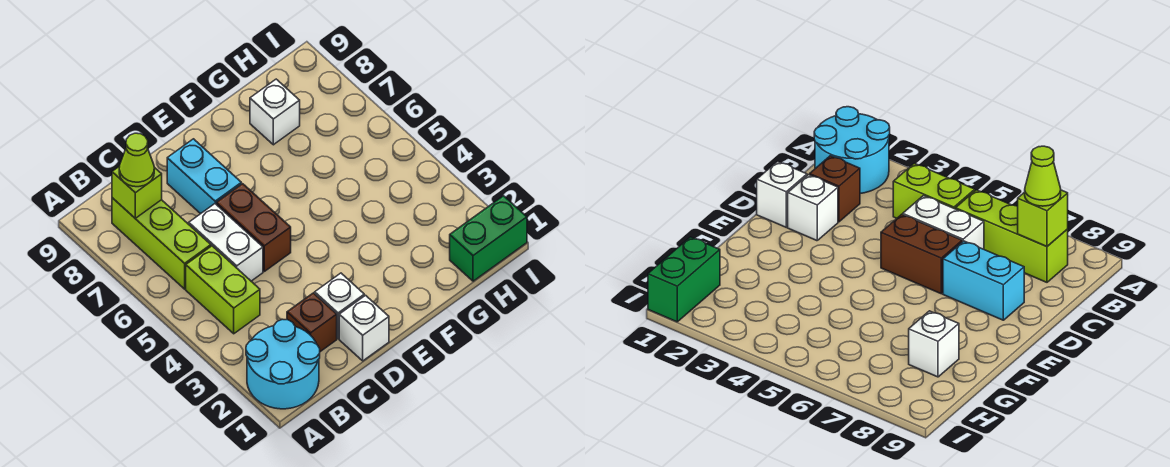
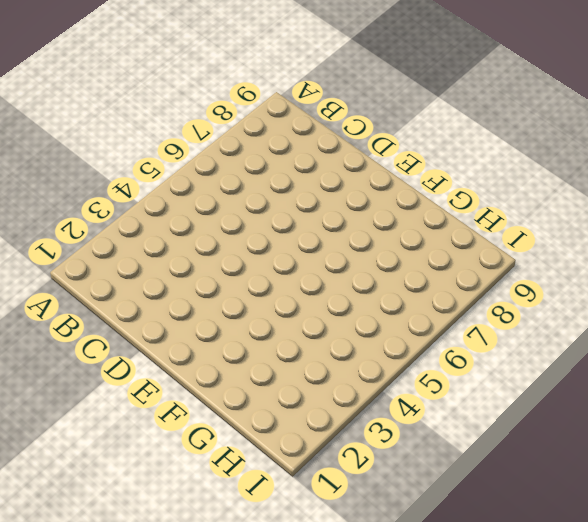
none -> cyan 2x2 round brick [246,319,320,409]
none -> lime 1x2 brick [186,246,260,334]
none -> lime 1x3 brick [112,198,211,289]

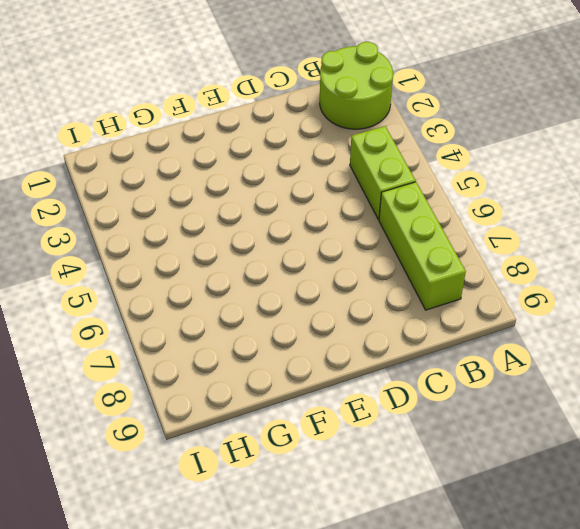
lime 2x2 round brick [320,42,393,129] -> cyan 2x2 round brick [246,319,320,409]
none -> brown 1x1 brick [287,293,337,352]
none -> white 1x2 brick [189,204,263,281]
none -> white 1x1 brick [339,295,389,361]

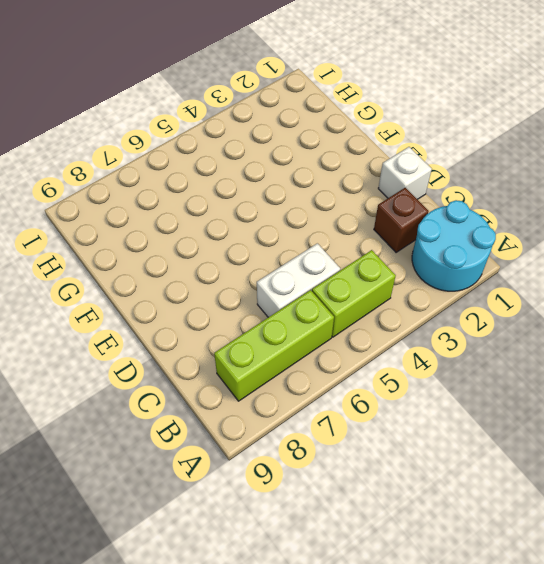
none -> white 1x1 brick [315,273,364,339]
none -> brown 1x2 brick [216,184,291,271]
none -> cyan 1x2 brick [167,139,241,214]

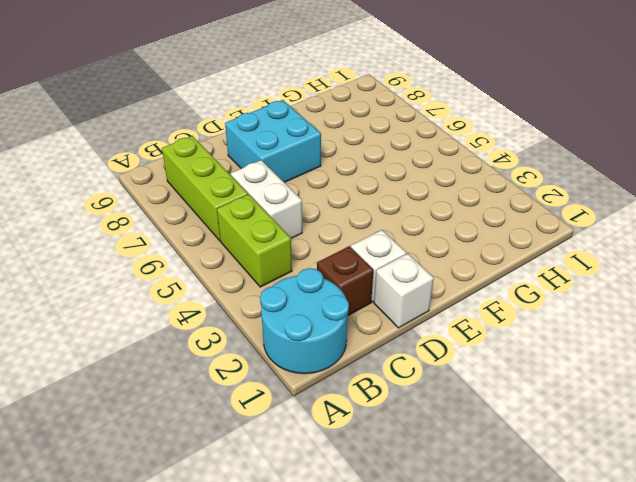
cyan 2x2 brick [225,100,321,182] -> cyan 1x2 brick [167,139,241,214]
none -> brown 1x2 brick [216,184,291,271]
none -> white 1x1 brick [250,79,300,145]
none -> green 1x2 brick [450,196,527,281]

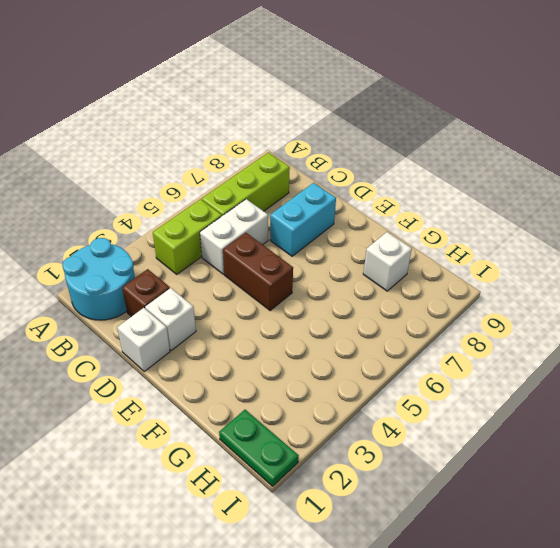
brown 1x2 brick [223,233,293,311] -> brown 1x2 brick turned to [216,184,291,271]
green 1x2 plate [219,410,299,486] -> green 1x2 brick [450,196,527,281]
none -> lime 1x1 brick [112,166,162,218]
none -> lime 1x1 cone [119,133,154,187]

